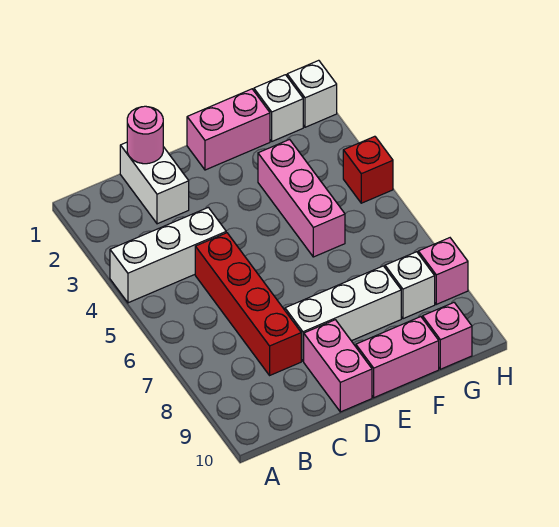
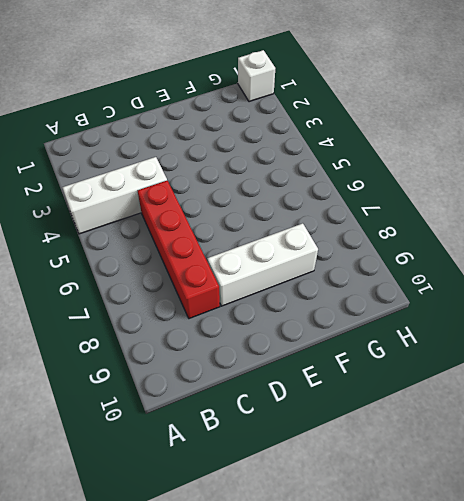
none -> white 1x2 brick [120,142,189,224]
none -> pink 1x2 brick [304,320,372,412]
none -> pink 1x2 brick [187,89,270,170]

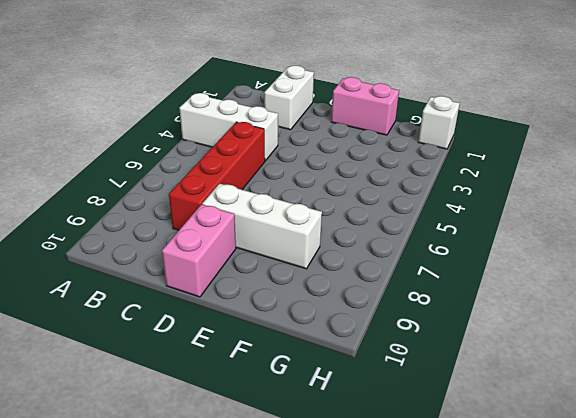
none -> pink 1x2 brick [356,317,439,398]
none -> pink 1x3 brick [258,139,345,257]
none -> white 1x1 brick [254,75,303,141]

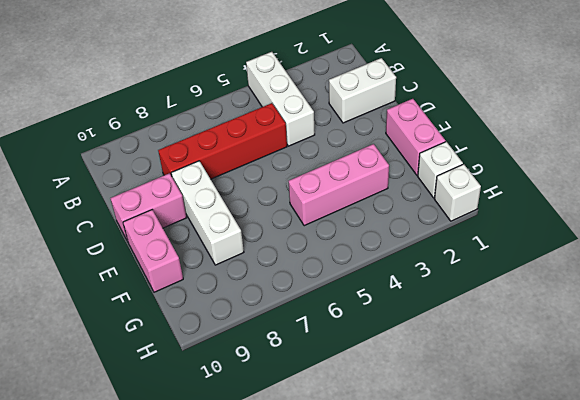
none -> white 1x1 brick [385,252,435,319]
none -> pink 1x1 brick [423,303,472,369]
none -> red 1x1 brick [343,136,393,203]

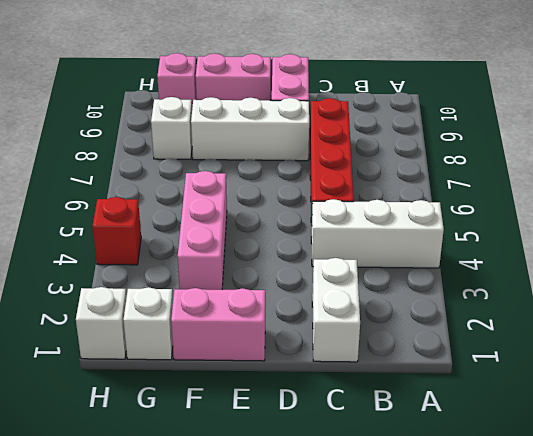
none -> pink 1x1 brick [418,238,468,304]
none -> pink 1x1 round brick [127,106,163,164]

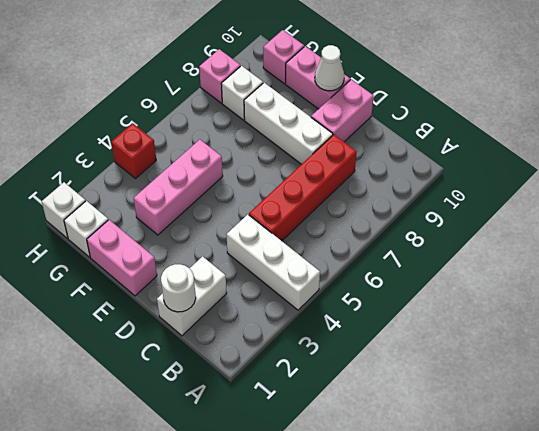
white 1x1 round brick [161,264,196,312] -> pink 1x1 round brick [127,106,163,164]
white 1x1 cone [315,45,344,91] -> none

